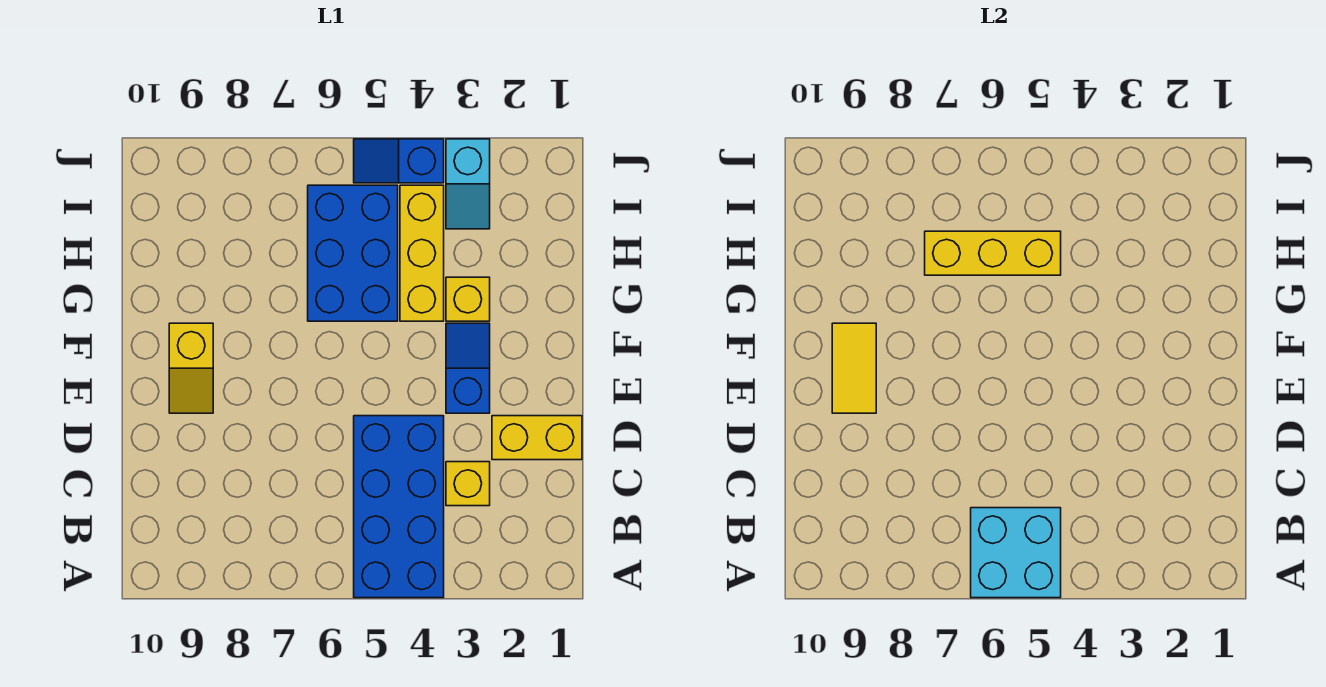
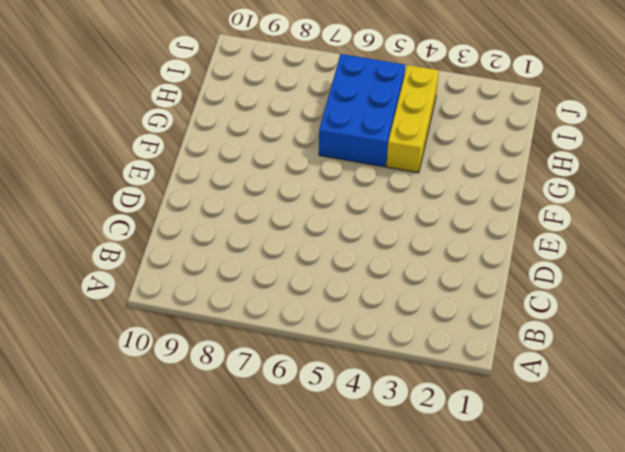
none -> blue 2x4 brick [354,416,444,598]
none -> yellow 1x1 brick [446,462,490,506]
none -> yellow 1x2 brick [492,416,582,460]

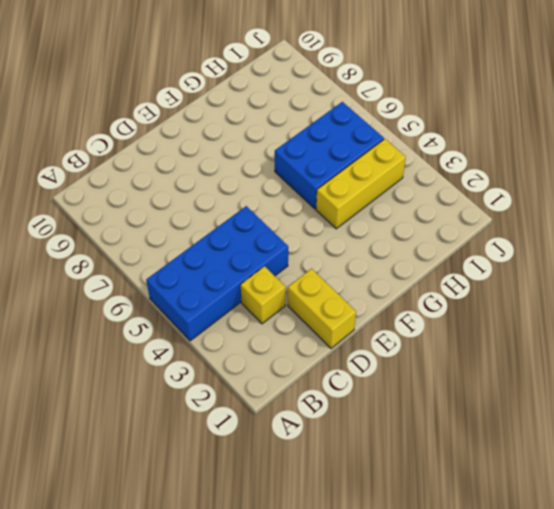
none -> blue 1x2 slope [446,323,490,413]
none -> yellow 1x2 slope [169,323,213,413]
none -> yellow 1x1 brick [446,277,490,321]

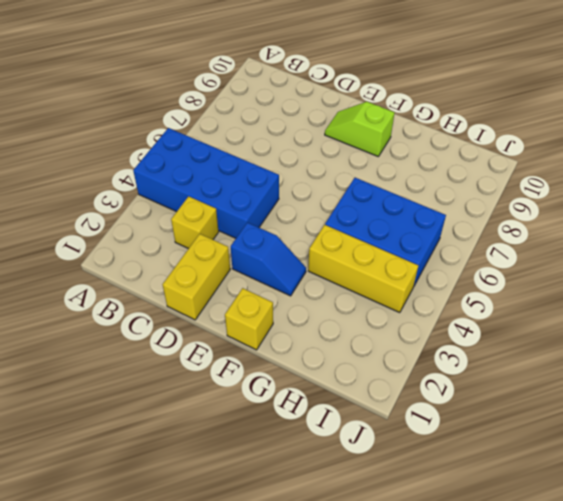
lime 1x2 slope [325,102,394,157] -> yellow 1x2 slope [169,323,213,413]
yellow 1x1 brick [225,288,273,350] -> yellow 1x1 brick moved to [446,277,490,321]
none -> cyan 1x2 slope [446,139,490,229]
none -> blue 1x2 slope [354,139,444,183]
none -> cyan 2x2 brick [971,508,1061,598]

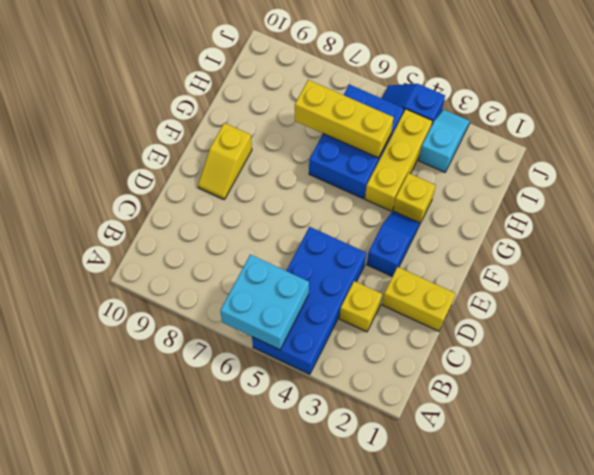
cyan 1x2 slope [419,110,470,172] -> cyan 1x2 slope turned to [446,139,490,229]
none -> yellow 1x2 tile [832,323,876,413]

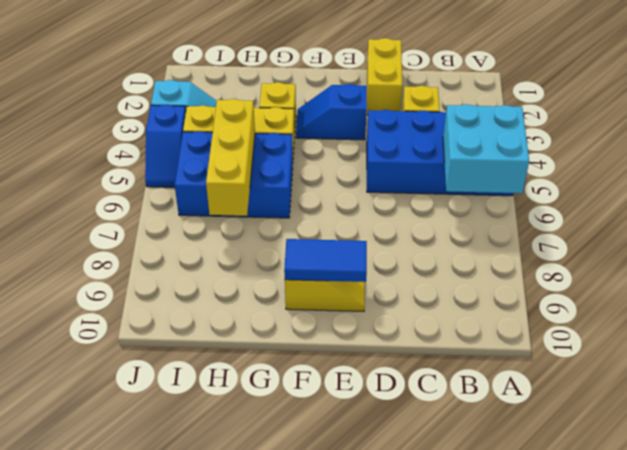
blue 1x2 tile [284,239,367,282] -> yellow 1x2 tile [832,323,876,413]

